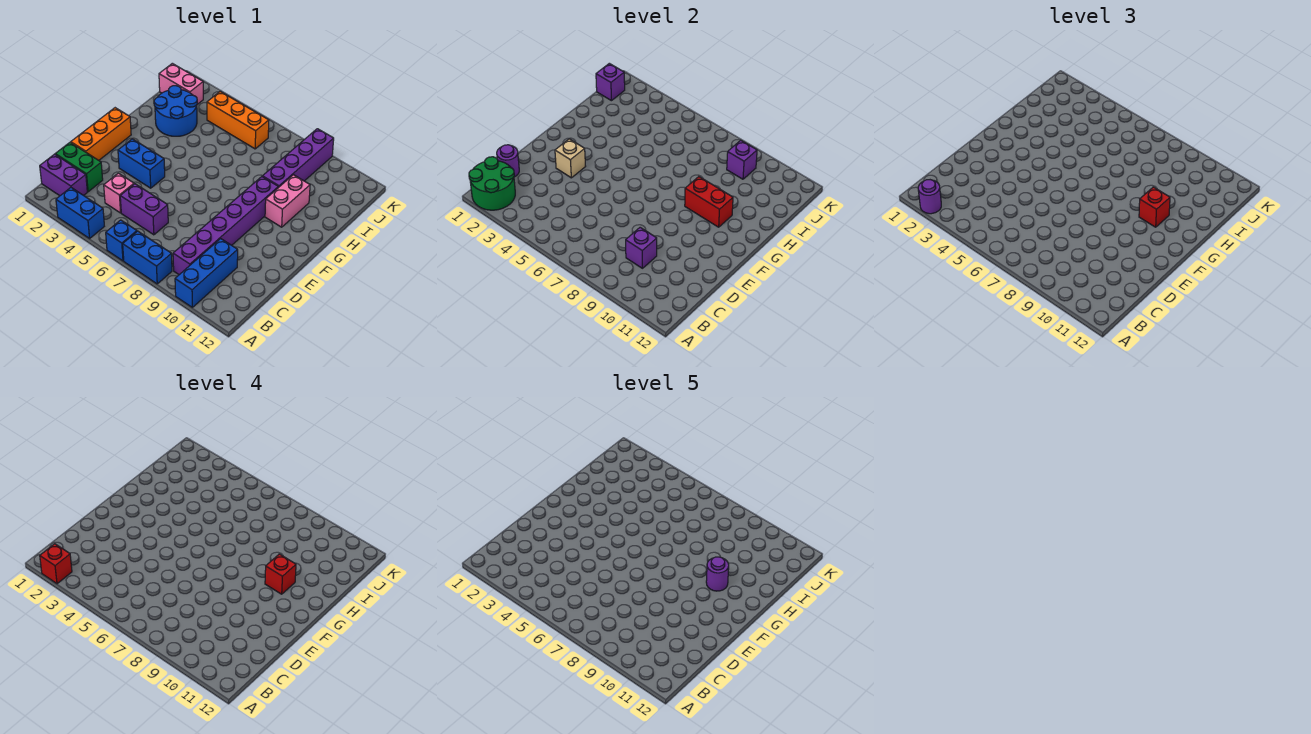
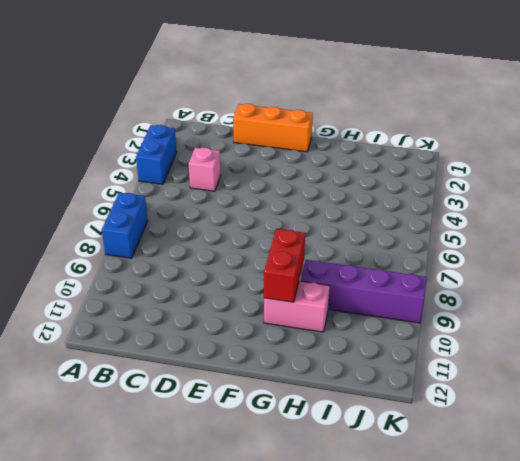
none -> blue 1x1 brick [106,220,137,261]
none -> blue 1x3 brick [175,239,238,307]
none -> purple 1x2 brick [40,154,87,196]

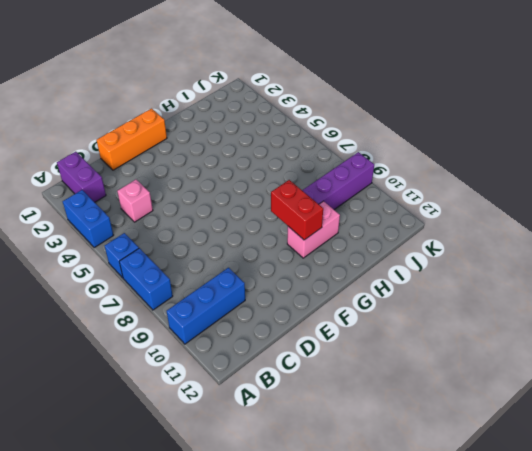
none -> purple 1x6 brick [173,177,278,275]
none -> green 1x2 brick [55,142,103,192]
none -> purple 1x2 brick [120,184,168,235]

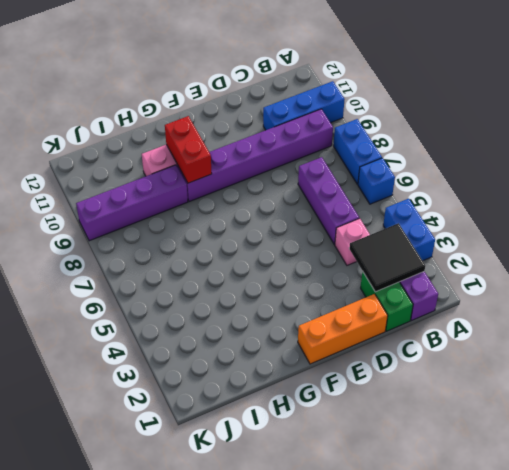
black 2x2 tile [349,223,425,292] -> green 2x2 round brick [469,157,515,210]
purple 1x3 brick [298,157,359,244] -> purple 1x2 brick [120,184,168,235]
none -> blue 1x2 brick [118,139,165,188]
none -> blue 2x2 round brick [154,86,197,136]
none -> pink 1x2 brick [159,63,203,104]

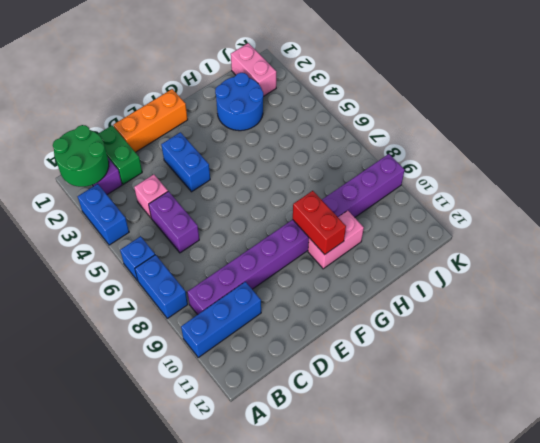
none -> orange 1x3 brick [207,92,269,149]
none -> purple 1x1 round brick [497,145,519,177]
none -> purple 1x1 brick [626,227,657,268]

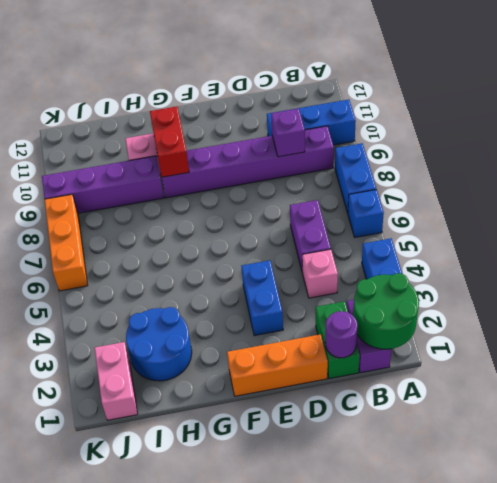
orange 1x3 brick [45,194,88,291] -> orange 1x3 brick moved to [207,92,269,149]
none -> tan 1x1 brick [555,139,586,178]
none -> purple 1x1 brick [596,63,625,101]
none -> purple 1x1 brick [727,140,757,179]

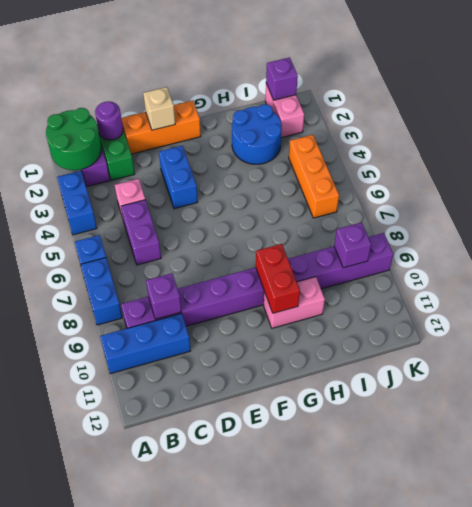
tan 1x1 brick [143,87,175,130] -> tan 1x1 brick moved to [555,139,586,178]
none -> purple 1x1 round brick [918,180,941,214]
none -> red 1x1 brick [1139,187,1170,227]
none -> red 1x1 brick [40,544,72,584]

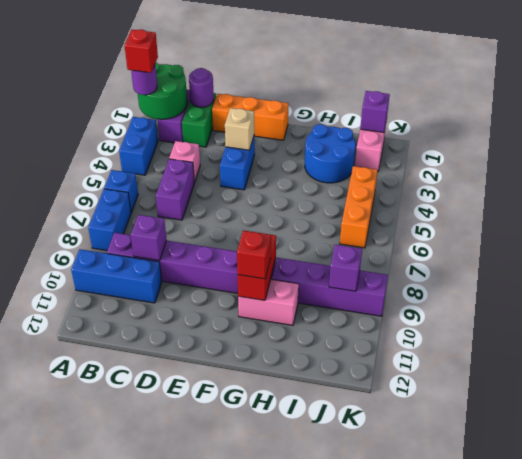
none -> red 1x1 brick [265,554,296,594]
none -> purple 1x1 round brick [706,557,729,591]

